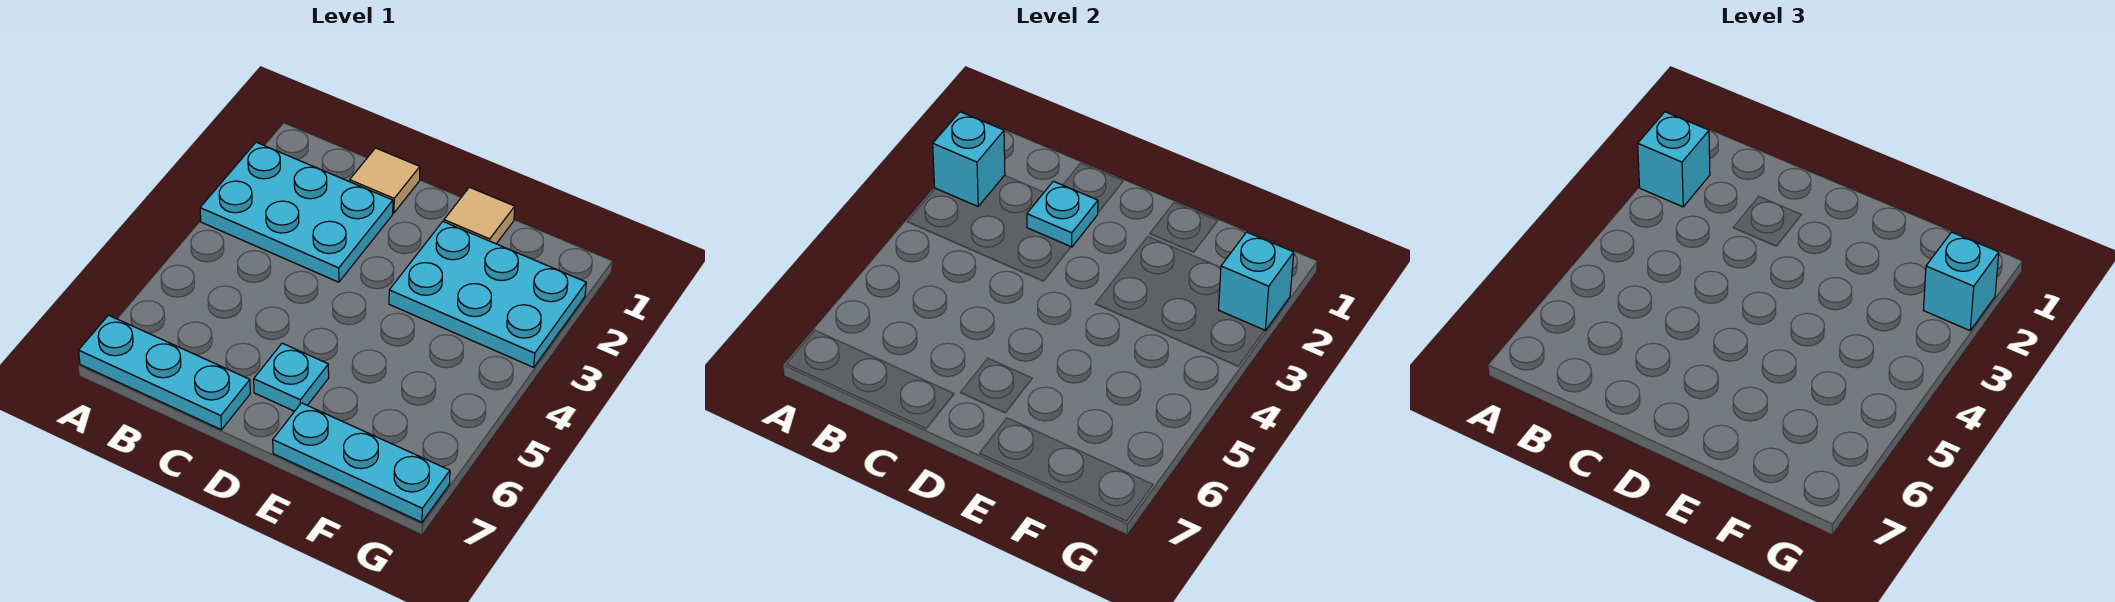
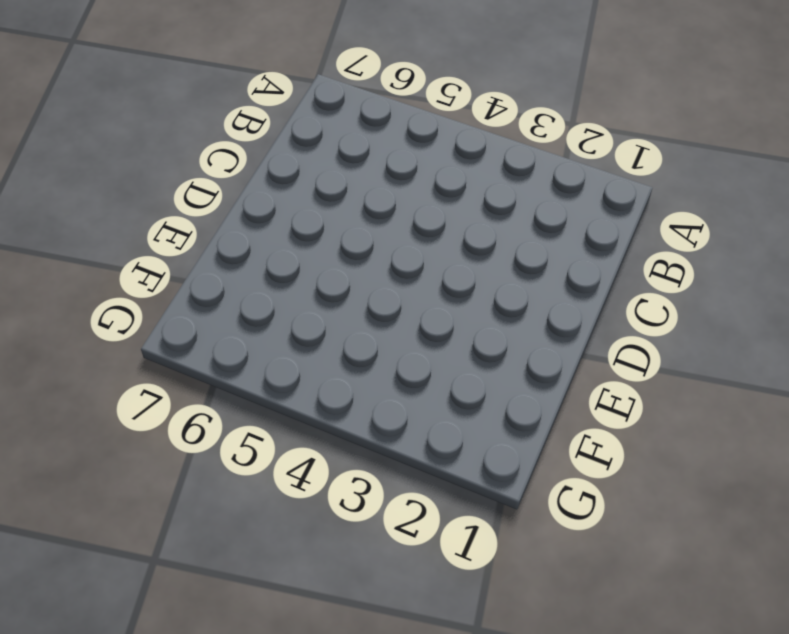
none -> cyan 2x3 plate [200,142,393,282]
none -> cyan 1x3 plate [79,315,250,430]
none -> tan 1x1 tile [350,148,420,213]

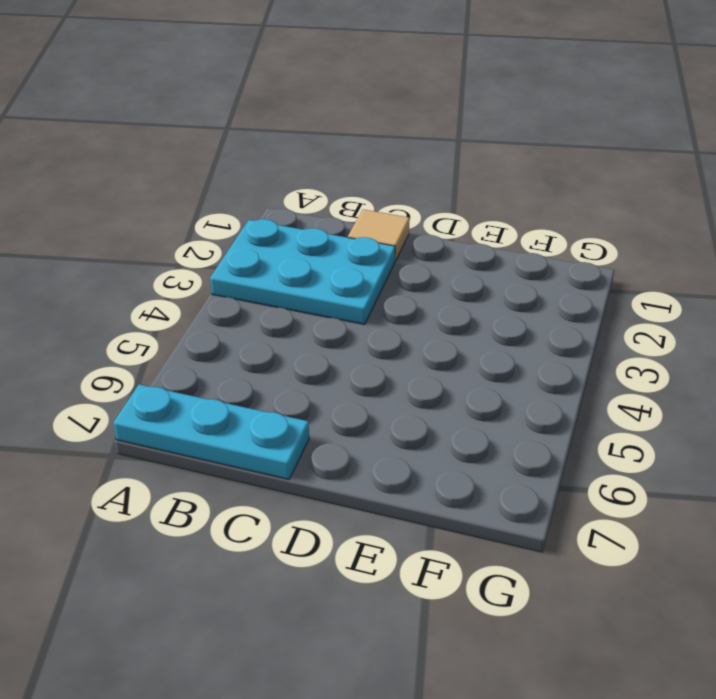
none -> cyan 1x1 plate [254,343,329,411]
none -> tan 1x1 tile [444,187,515,244]
none -> cyan 2x3 plate [389,222,586,367]

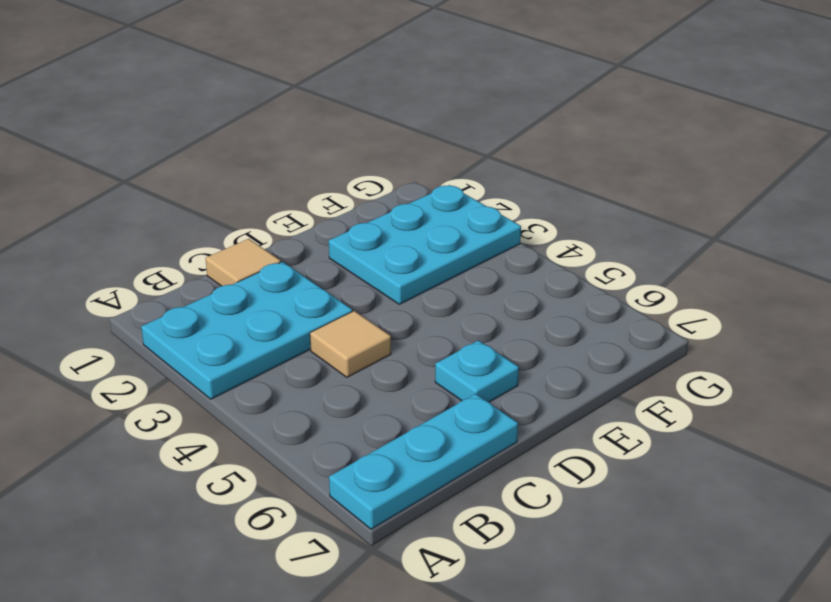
tan 1x1 tile [310,311,391,377] -> tan 1x1 tile moved to [444,187,515,244]
none -> cyan 1x3 plate [273,403,450,522]
none -> cyan 1x1 brick [933,112,1005,206]
none -> cyan 1x1 plate [1027,181,1098,247]

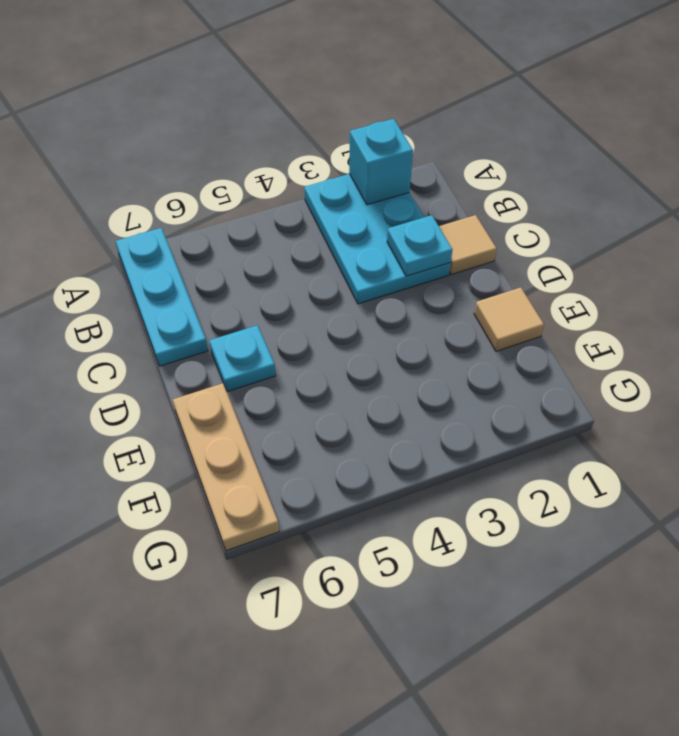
tan 1x3 plate [173,383,279,551] -> cyan 1x3 plate [273,403,450,522]
none -> cyan 2x3 plate [389,222,586,367]
none -> cyan 1x1 brick [1218,232,1294,330]
none -> cyan 1x1 brick [1638,112,1710,207]

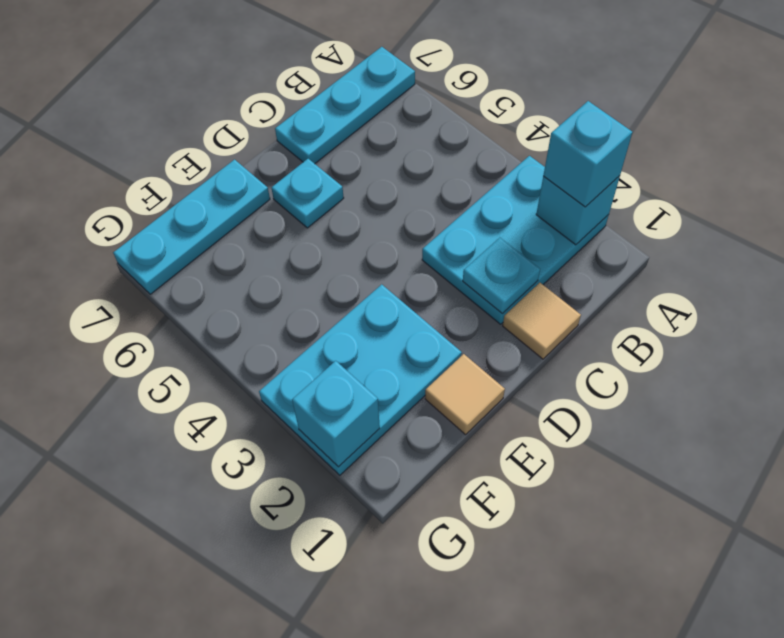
none -> cyan 1x1 brick [1923,232,1999,330]

